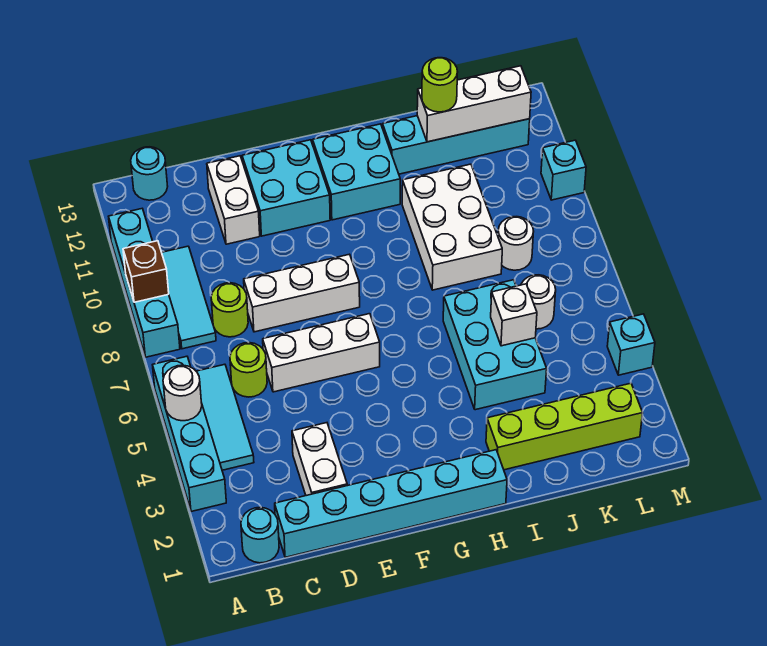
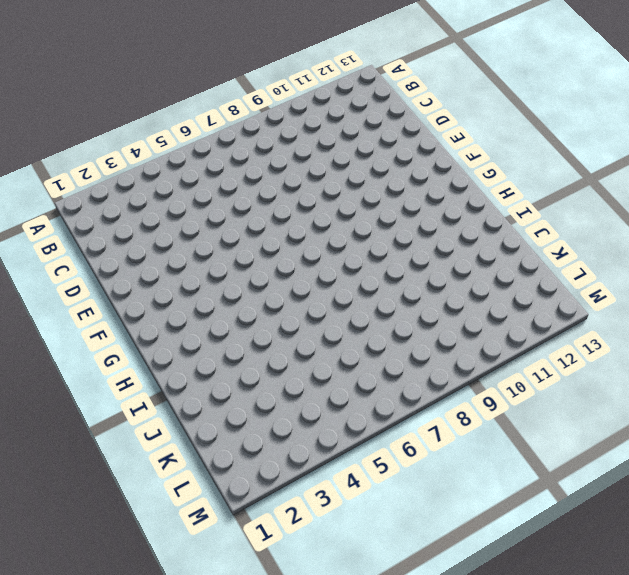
none -> cyan 1x4 brick [153,356,226,512]
none -> cyan 1x4 brick [108,209,180,357]
none -> cyan 1x1 round brick [241,507,279,563]

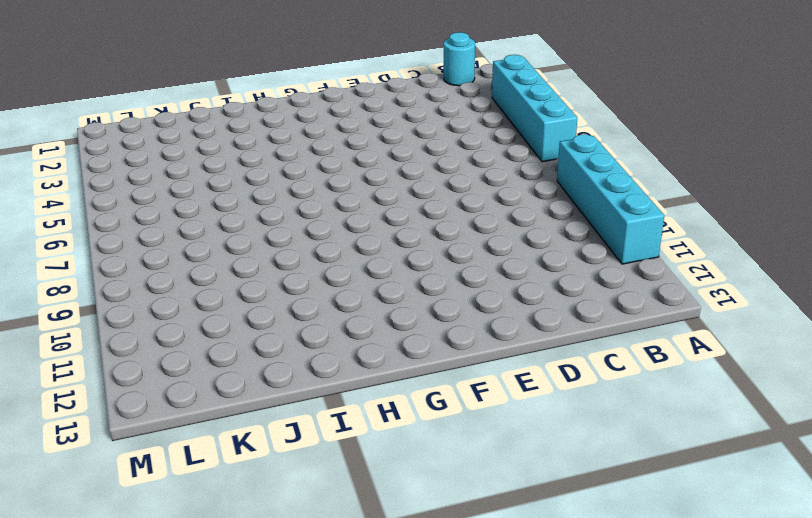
none -> cyan 1x3 tile [196,364,254,470]
none -> cyan 1x3 tile [162,246,216,349]
none -> cyan 1x1 round brick [131,147,168,200]

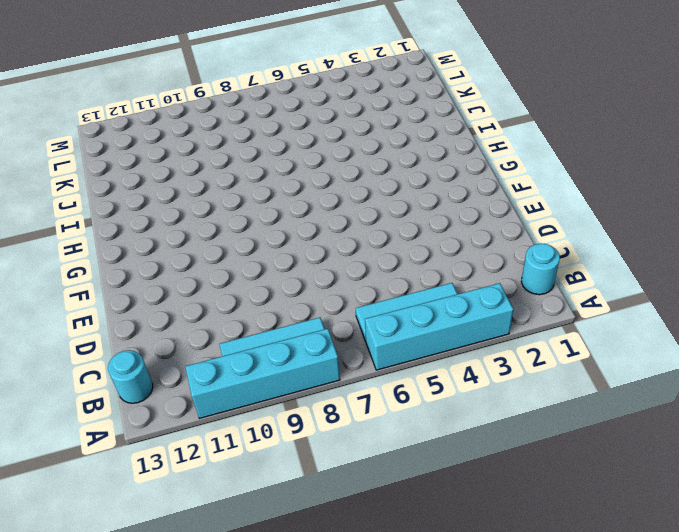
none -> cyan 1x6 brick [275,450,507,557]
none -> lime 1x1 round brick [230,343,267,397]
none -> lime 1x1 round brick [211,283,248,337]

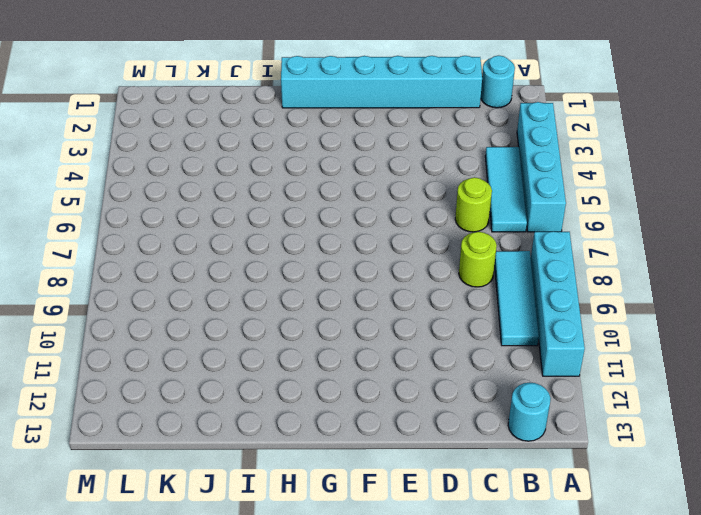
none -> white 1x2 brick [292,423,347,496]
none -> white 1x3 brick [263,314,380,392]
none -> white 1x3 brick [244,254,360,332]

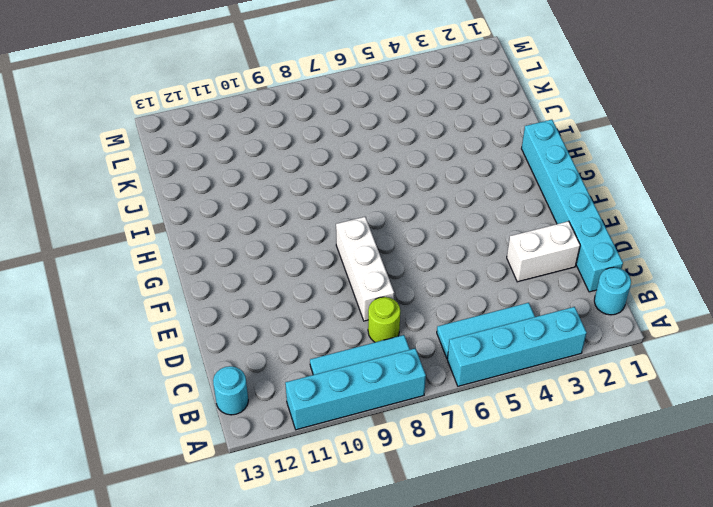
none -> lime 1x1 round brick [230,343,267,397]
none -> white 1x3 brick [263,314,380,392]
none -> white 1x2 brick [207,156,260,244]

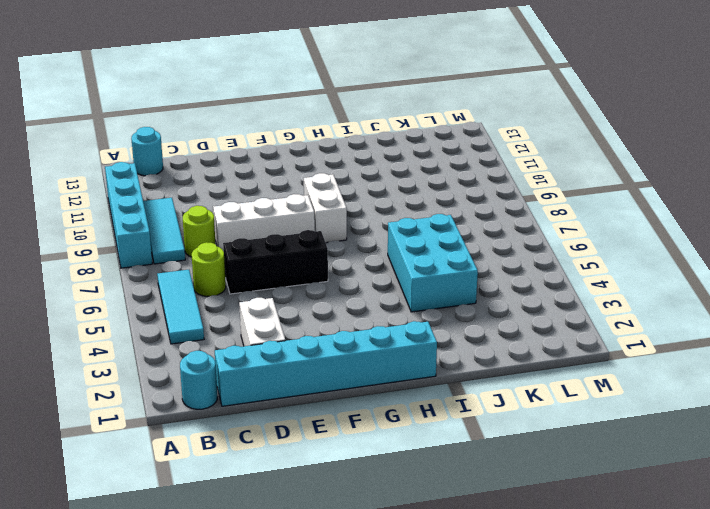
black 1x3 brick [223,230,328,294] -> white 1x3 brick [263,314,380,392]
white 1x2 brick [304,173,347,243] -> white 1x2 brick moved to [207,156,260,244]
none -> cyan 1x4 brick [153,356,226,512]
none -> cyan 2x2 brick [242,140,330,236]
none -> cyan 2x2 brick [313,124,400,220]

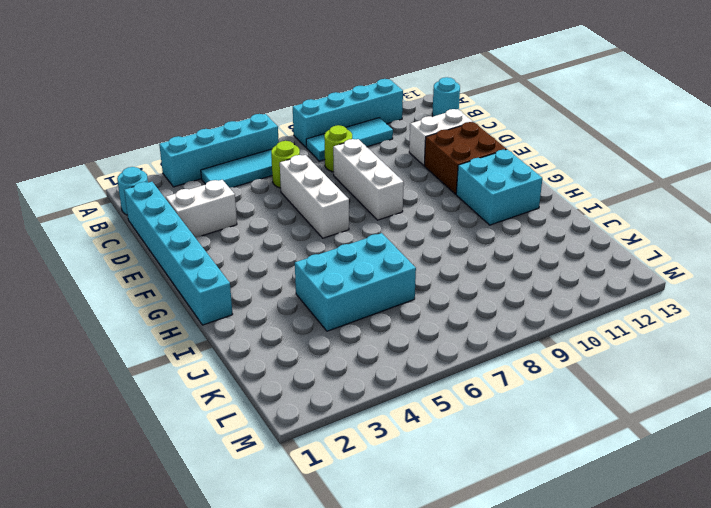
brown 2x2 brick [424,122,507,194] -> cyan 2x2 brick [242,140,330,236]
none -> lime 1x4 brick [486,383,643,470]
none -> white 2x3 brick [402,164,502,290]
none -> cyan 1x4 brick [383,116,530,174]

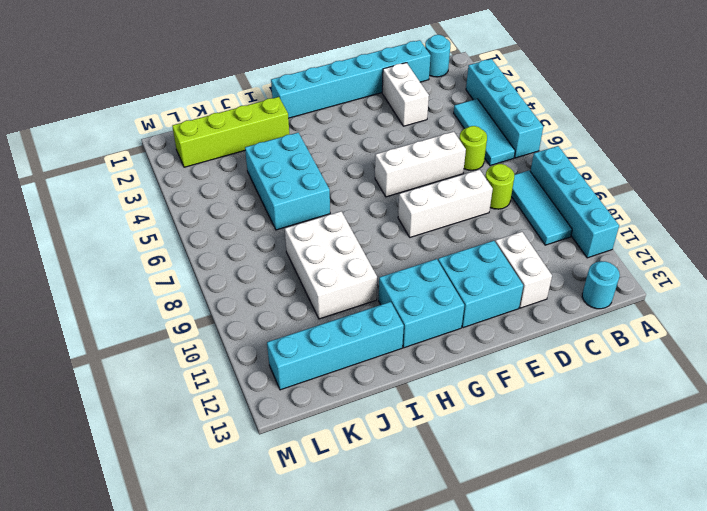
none -> white 1x1 round brick [521,275,556,329]
none -> white 1x1 round brick [498,217,534,270]
none -> cyan 1x1 brick [607,314,655,375]

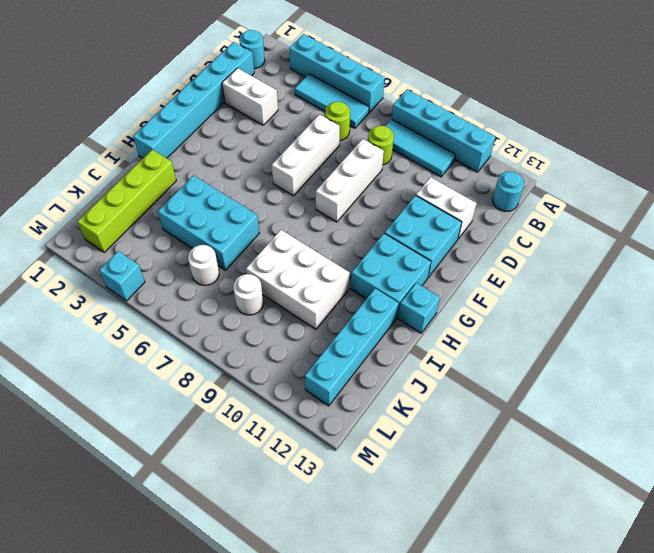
cyan 1x1 brick [398,283,440,333] -> cyan 1x1 brick moved to [541,140,586,200]
none -> white 1x1 round brick [163,365,202,421]
none -> brown 1x1 brick [123,241,169,302]
none -> white 1x1 brick [491,284,537,346]

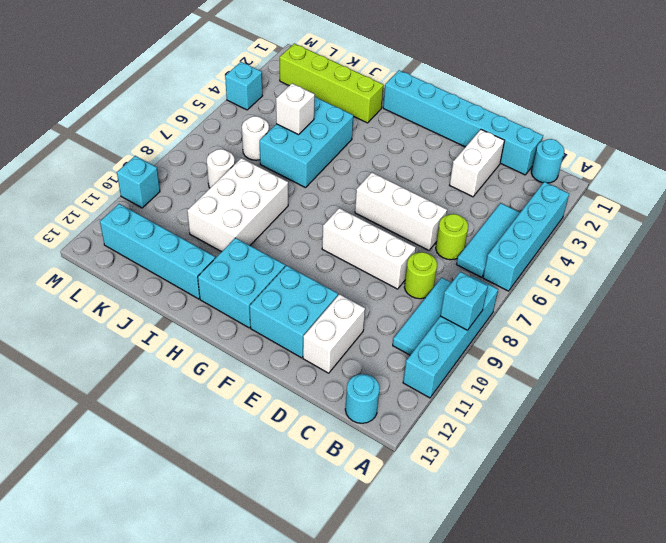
cyan 1x1 brick [440,272,488,330] -> brown 1x1 brick [123,241,169,302]
none -> white 1x1 round brick [163,365,202,421]
none -> white 1x3 brick [417,66,531,142]
none -> lime 1x1 round brick [422,58,457,112]

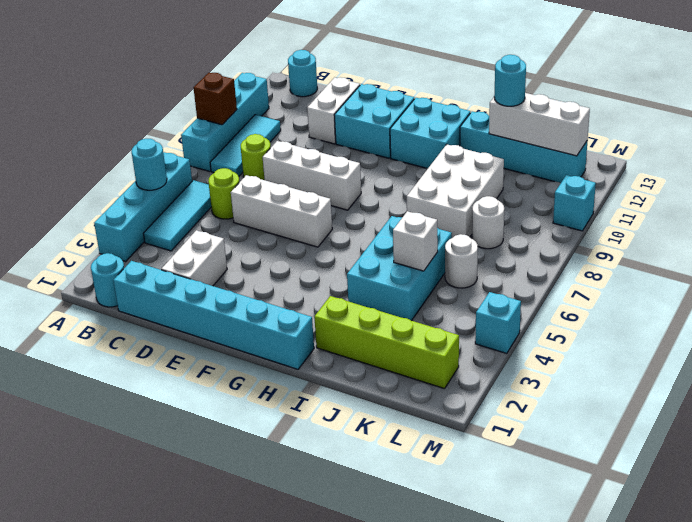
cyan 1x1 round brick [131,139,167,190] -> white 1x1 round brick [163,365,202,421]
cyan 1x1 round brick [494,55,526,106] -> lime 1x1 round brick [422,58,457,112]

